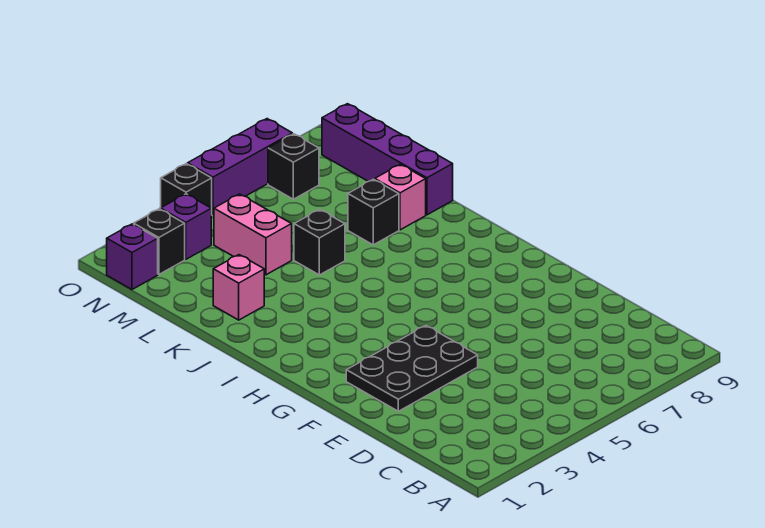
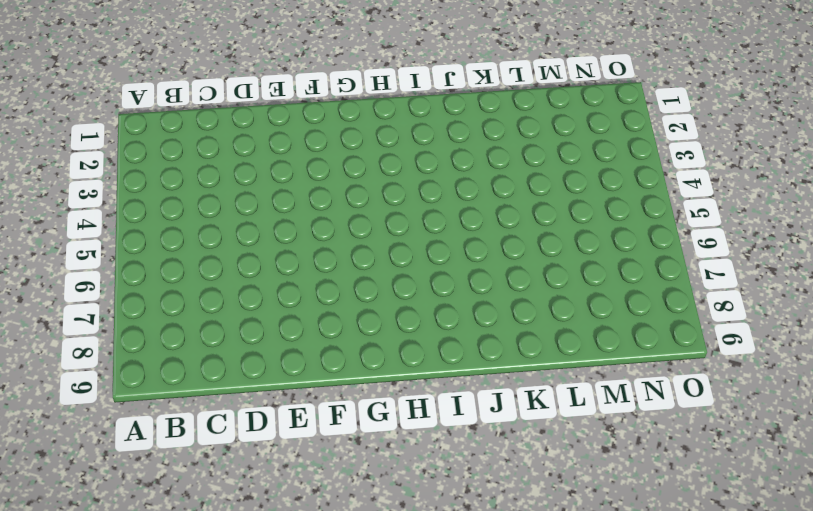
none -> black 2x3 plate [346,326,478,411]
none -> pink 1x1 brick [213,255,264,320]
none -> black 1x1 brick [294,209,345,275]

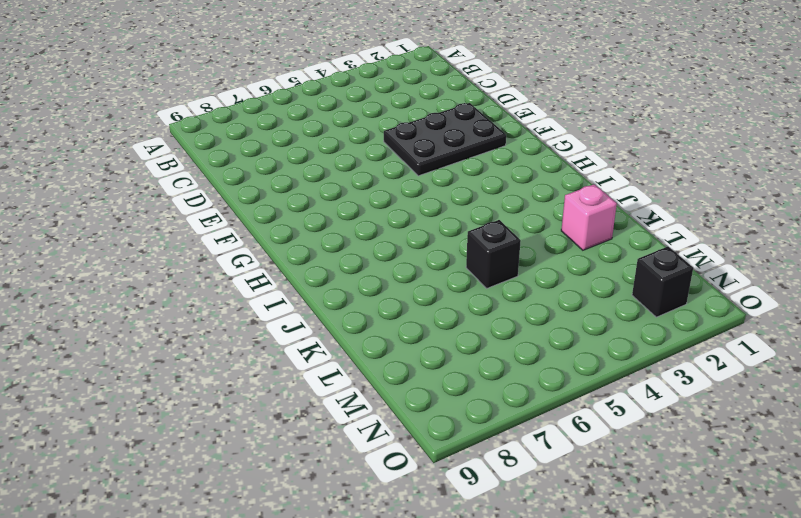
none -> black 1x1 brick [348,179,399,245]
none -> pink 1x1 brick [375,164,426,230]
none -> purple 1x4 brick [322,104,453,215]

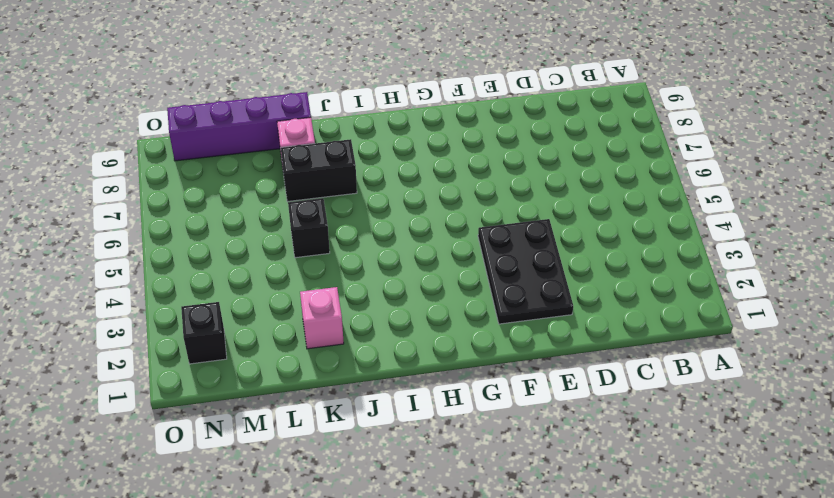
black 1x2 brick [281,139,357,202] -> black 1x1 brick [348,179,399,245]
none -> pink 1x2 brick [214,194,292,275]
none -> purple 1x1 brick [107,224,158,289]
none -> purple 1x1 brick [160,194,211,259]

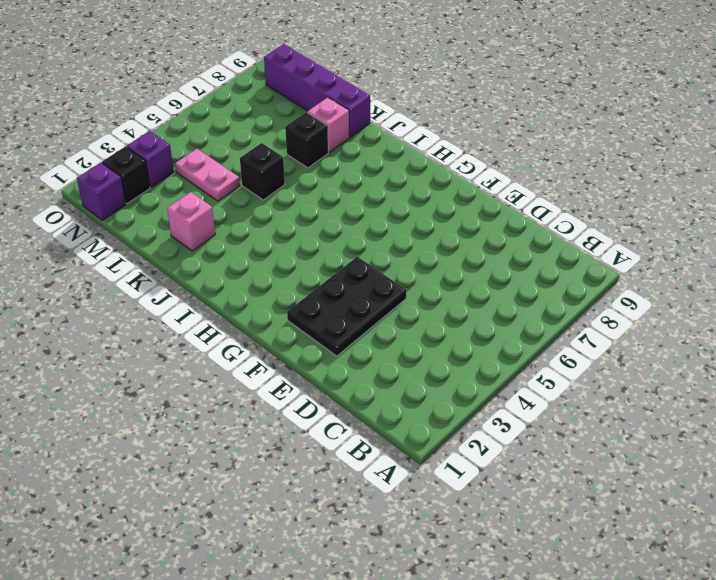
pink 1x2 plate [175,149,240,201] -> pink 1x2 brick [214,194,292,275]
none -> black 1x1 brick [268,134,319,199]
none -> black 1x1 brick [161,164,212,215]
none -> purple 1x3 brick [188,119,292,214]

